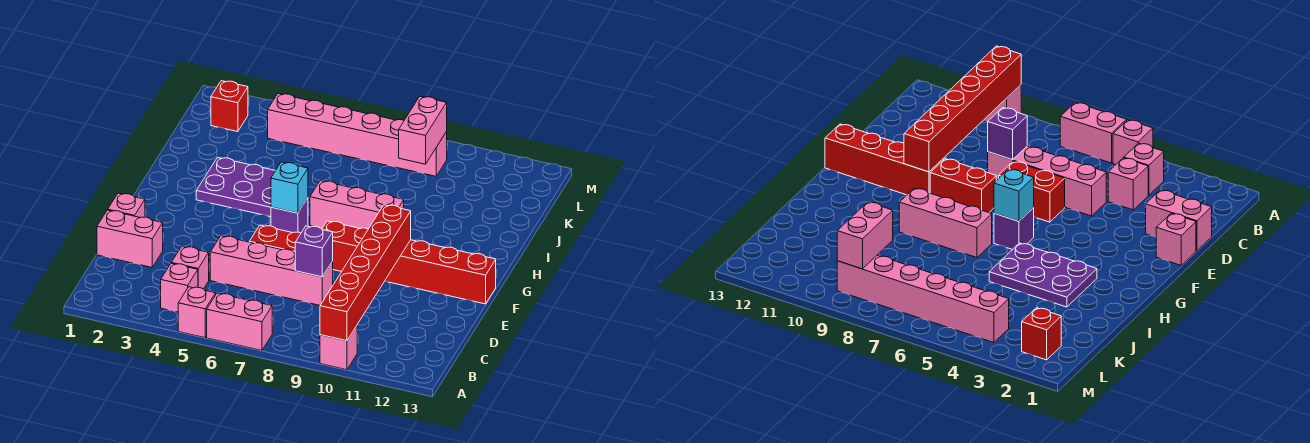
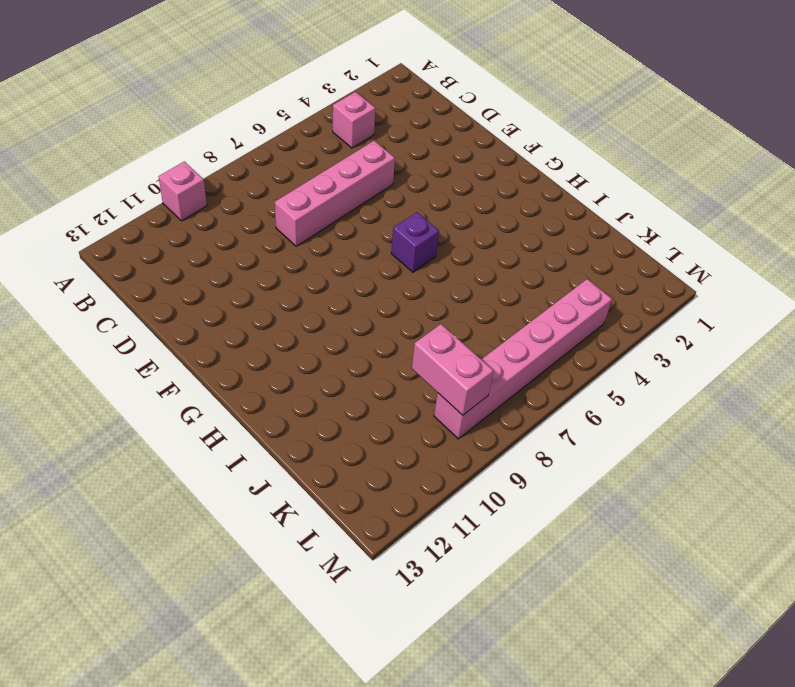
none -> pink 1x1 brick [178,287,216,338]
none -> pink 1x2 brick [207,293,272,350]
none -> pink 1x1 brick [172,246,209,289]

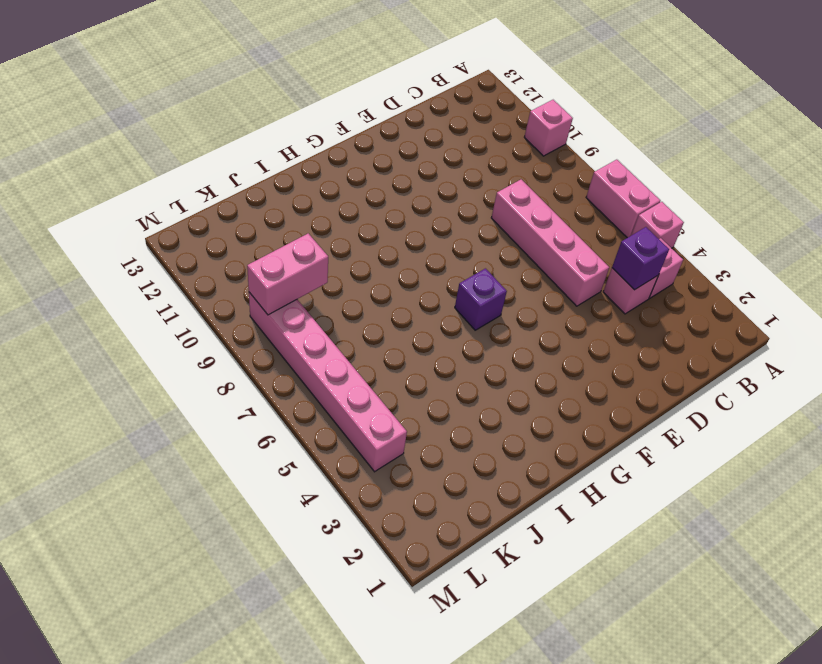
purple 1x1 brick [612,227,669,290] -> purple 1x1 brick moved to [295,226,333,277]
none -> pink 1x2 brick [97,210,163,267]
none -> pink 1x1 brick [108,193,145,218]
none -> red 1x2 brick [249,225,301,252]

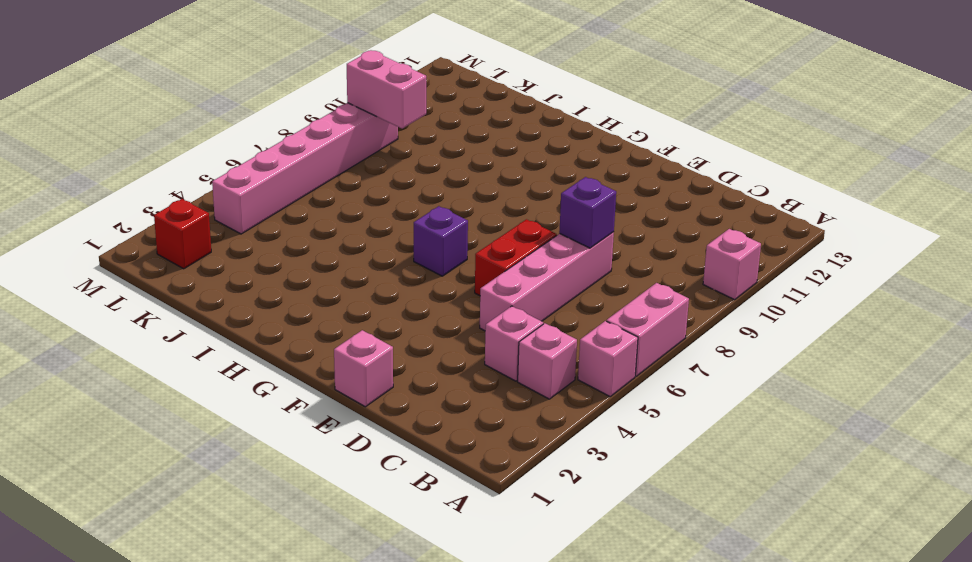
none -> pink 1x2 brick [97,210,163,267]
none -> red 1x2 brick [322,221,368,272]
none -> red 1x4 brick [385,240,496,304]

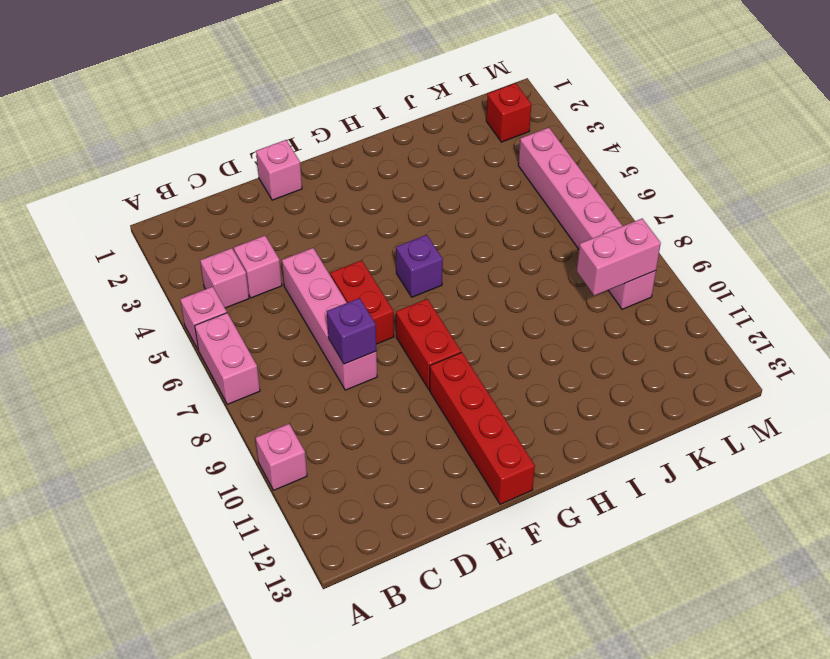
none -> pink 1x2 brick [97,210,163,267]
none -> purple 2x3 plate [196,157,275,217]
none -> pink 1x3 brick [310,181,404,229]

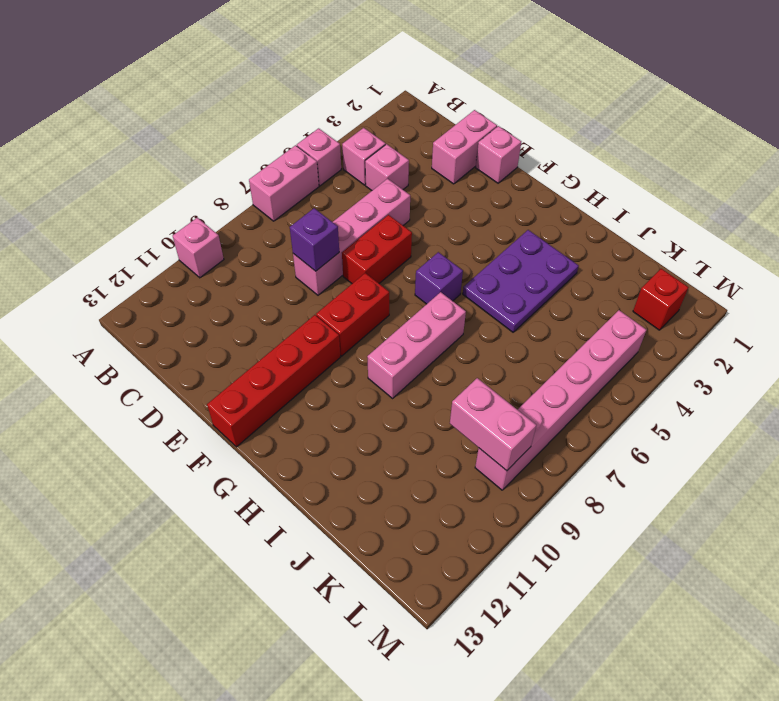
none -> red 1x6 brick [320,205,411,341]
none -> cyan 1x1 brick [271,162,308,213]

